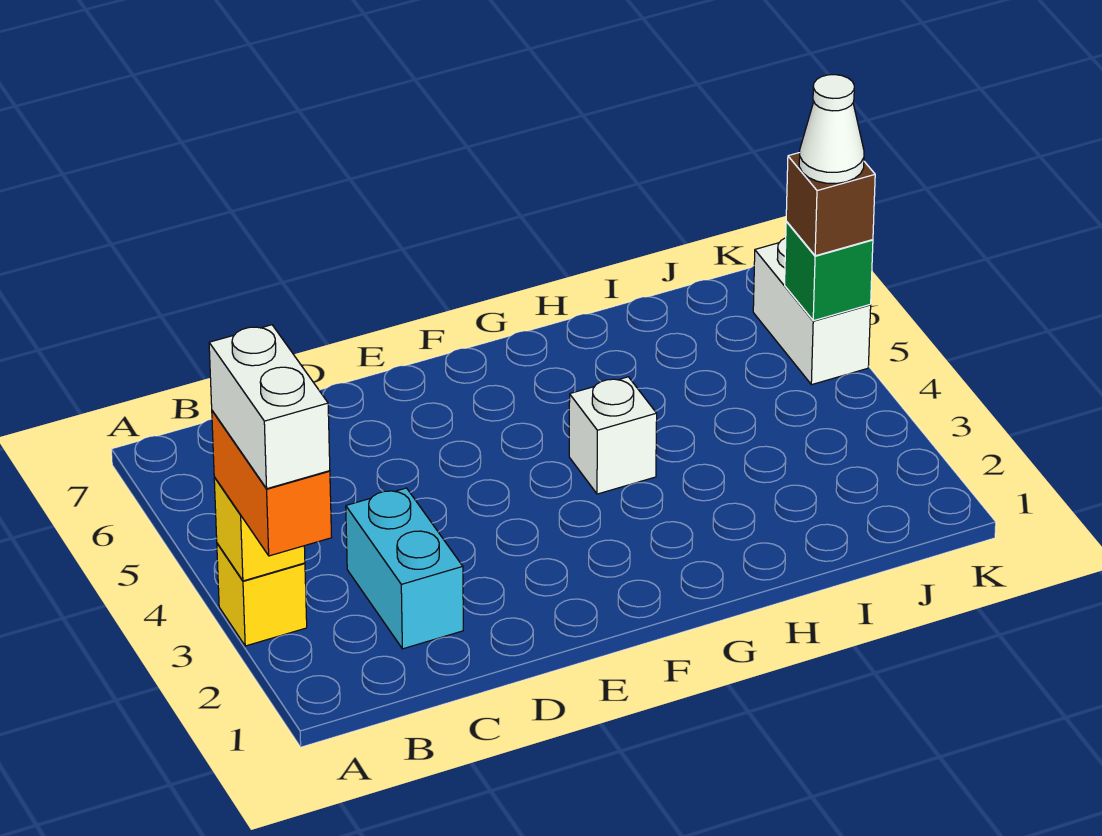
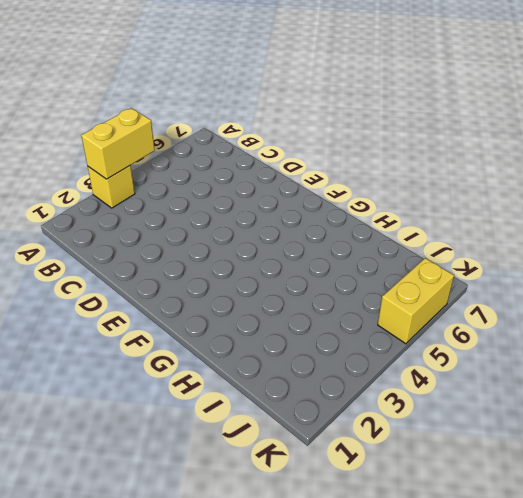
yellow 1x2 brick [81,108,155,179] -> yellow 1x1 brick [214,477,305,581]
yellow 1x2 brick [378,258,454,344] -> white 1x2 brick [753,238,871,385]
none -> cyan 1x2 brick [346,488,463,649]
none -> white 1x1 brick [569,377,657,494]

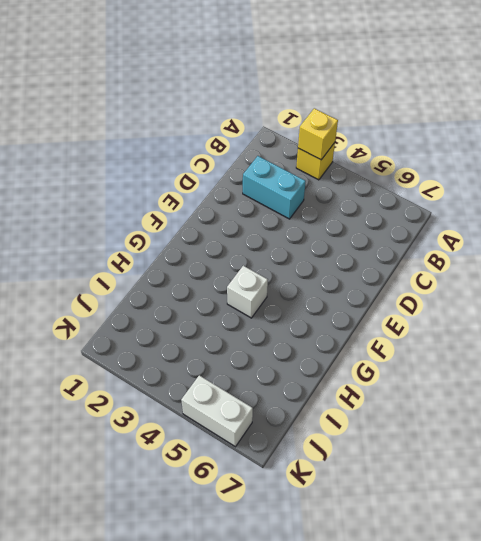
none -> green 1x1 brick [785,222,873,321]
none -> orange 1x2 brick [212,411,332,556]

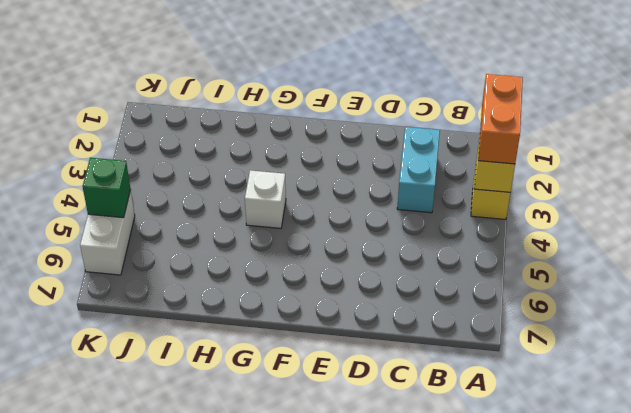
none -> brown 1x1 brick [786,153,875,256]
none -> white 1x2 brick [209,325,330,489]

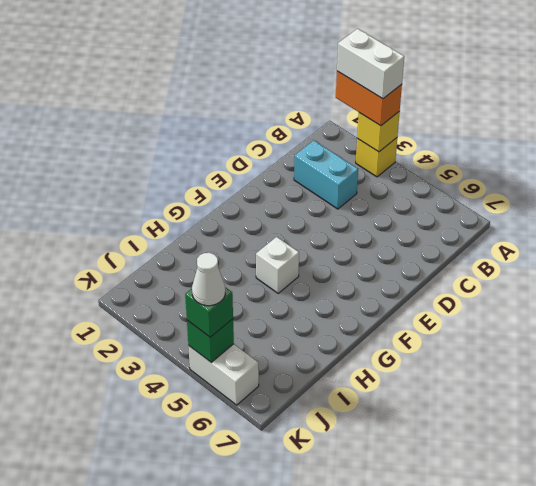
green 1x1 brick [185,287,233,337] -> brown 1x1 brick [786,153,875,256]

